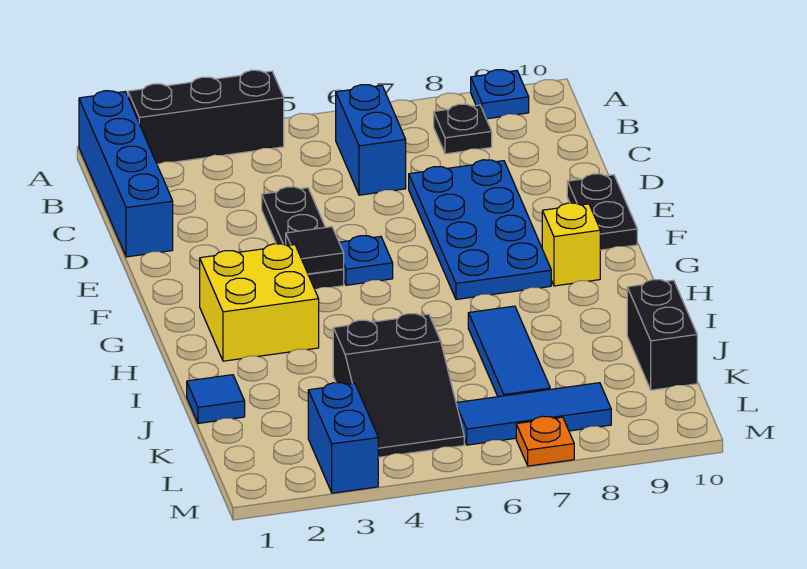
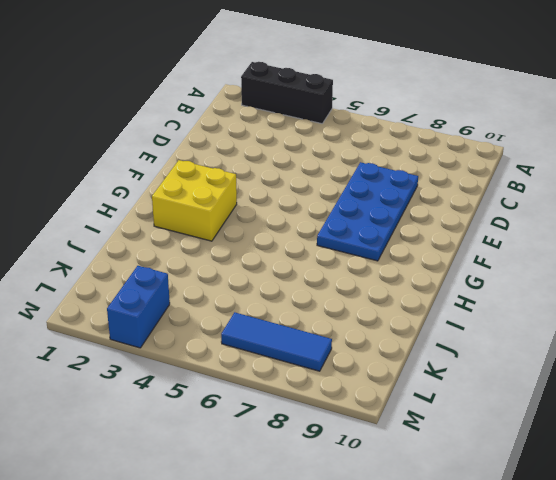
none -> blue 1x4 brick [79,91,173,257]
none -> blue 1x1 plate [471,70,529,119]
none -> blue 1x2 brick [336,85,406,195]

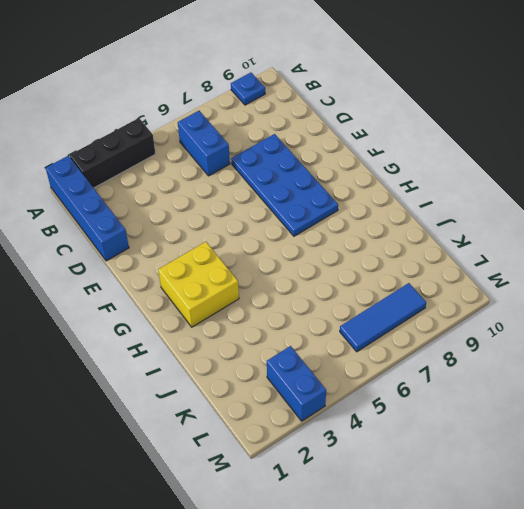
none -> black 1x1 plate [434,104,492,154]
none -> black 1x3 plate [262,187,344,290]
none -> black 1x2 plate [567,174,637,250]

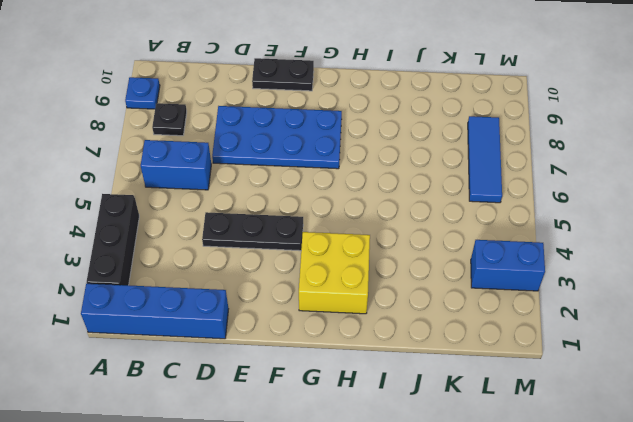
none -> blue 1x1 plate [339,236,393,285]
none -> yellow 1x1 brick [542,203,600,286]
none -> blue 1x3 tile [468,306,550,397]

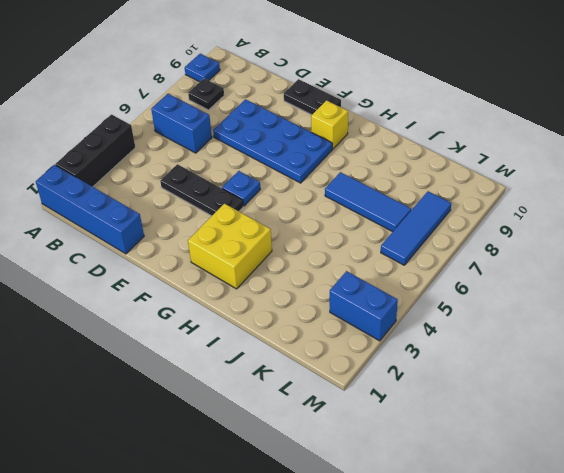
none -> blue 1x1 tile [187,375,245,423]
none -> black 2x3 slope [333,314,464,457]
none -> black 1x2 brick [627,280,697,390]

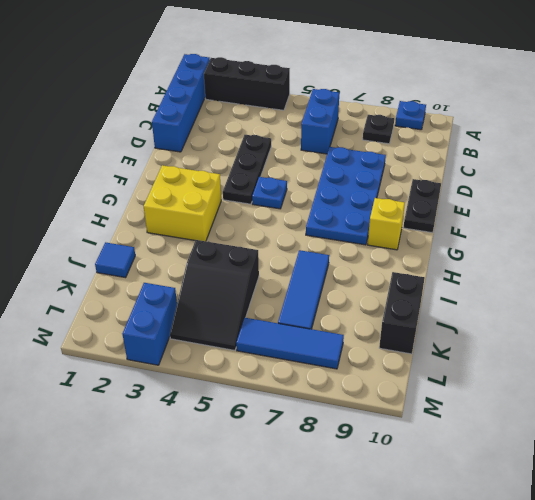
none -> orange 1x1 plate [516,416,574,466]
none -> black 1x1 tile [286,227,344,274]

